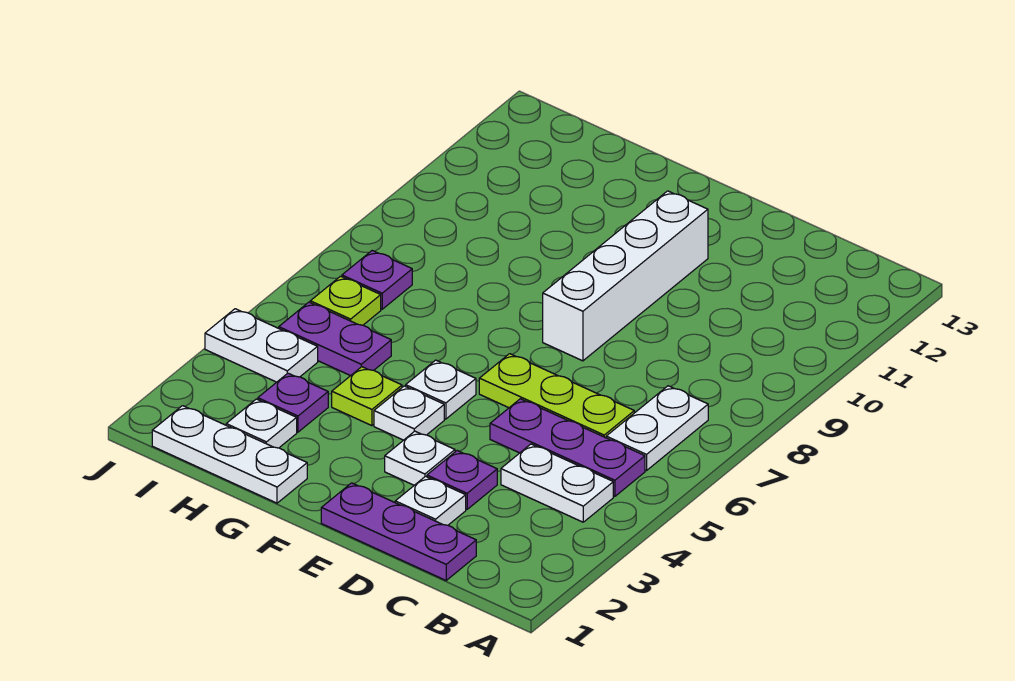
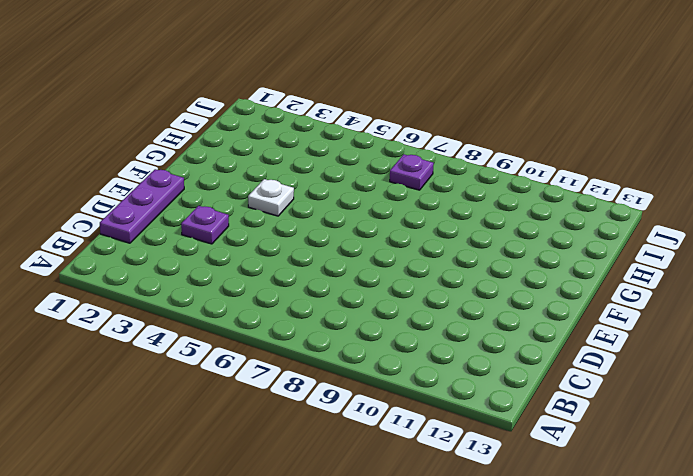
none -> white 1x2 plate [501,444,613,522]
none -> purple 1x3 plate [490,399,645,496]
none -> white 1x2 plate [606,386,708,471]

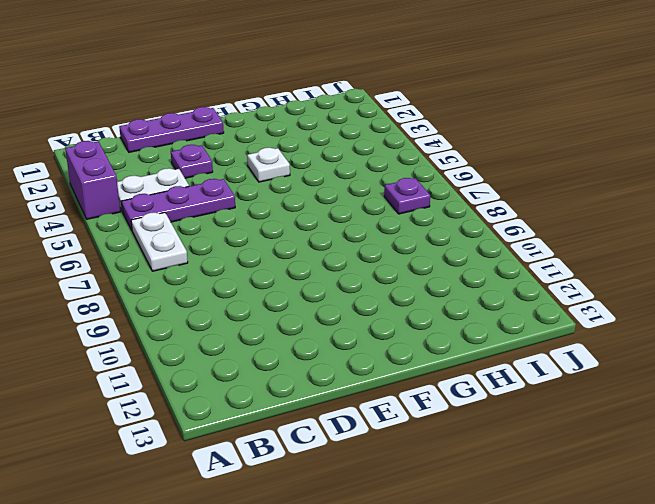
purple 1x2 brick [65,141,120,219] -> none
none -> lime 1x3 plate [479,354,634,438]
none -> white 1x1 plate [395,476,466,525]
none -> white 1x1 plate [385,431,455,485]

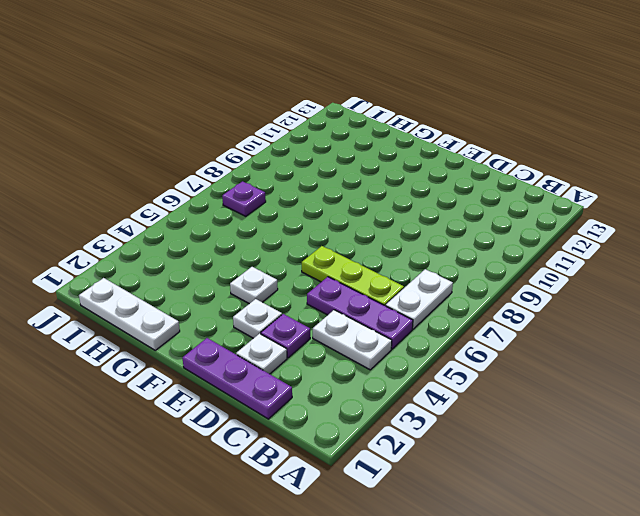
none -> white 1x4 brick [543,191,708,361]
none -> white 1x1 plate [406,360,476,419]
none -> lime 1x1 plate [332,367,402,426]

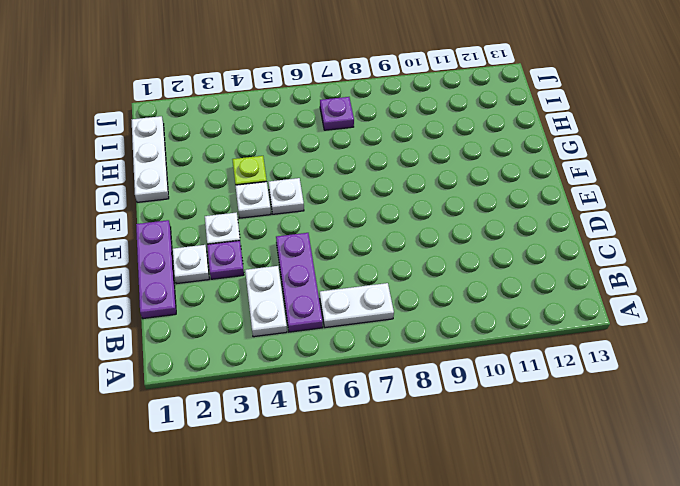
none -> lime 1x3 plate [479,354,634,438]
none -> white 1x4 brick [543,191,708,361]
none -> white 1x1 plate [226,399,297,448]

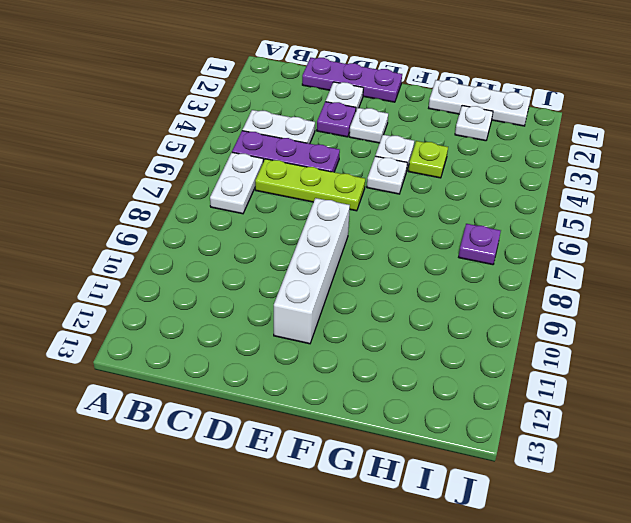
none -> purple 1x1 plate [258,373,328,432]
none -> purple 1x2 plate [279,302,391,376]
none -> white 1x2 plate [205,309,318,382]

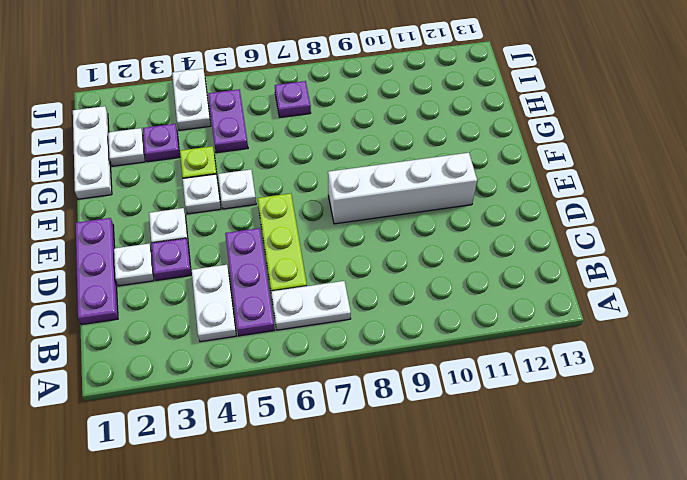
none -> lime 1x1 plate [310,276,381,325]

